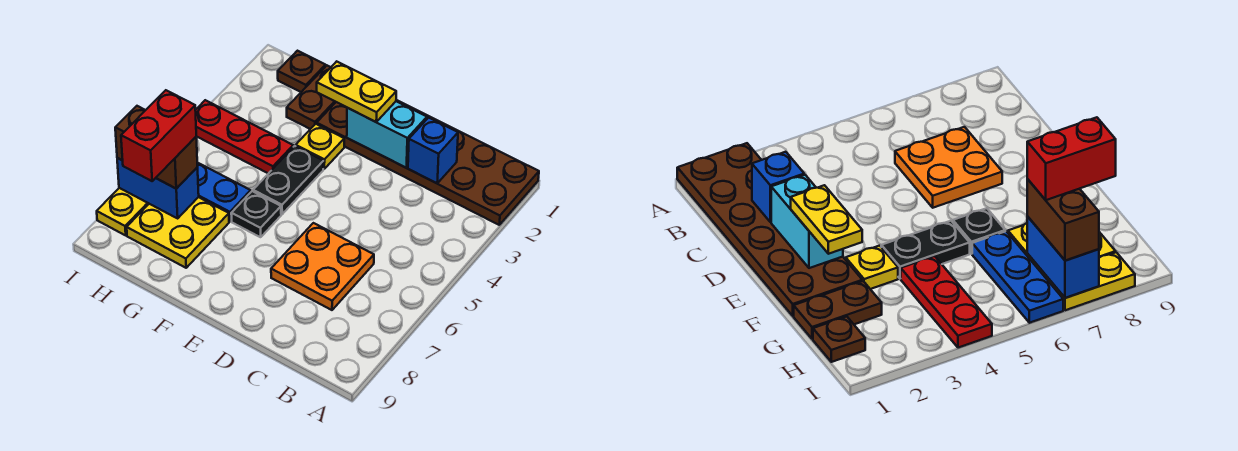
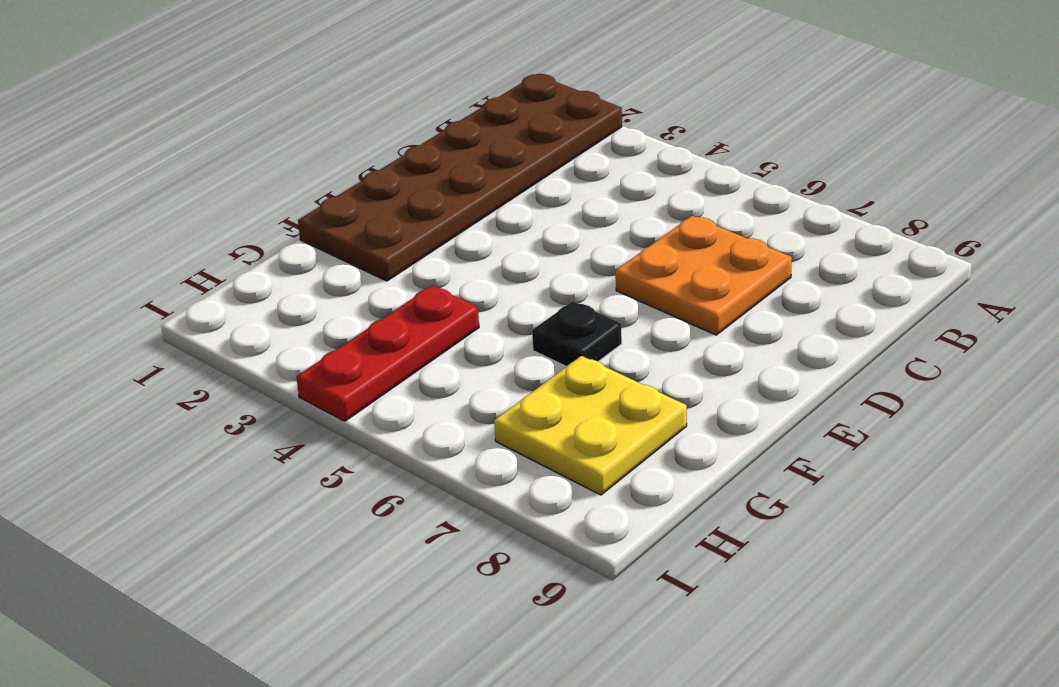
none -> yellow 1x1 plate [296,124,344,169]
none -> black 1x2 plate [253,146,324,214]
none -> brown 1x2 plate [287,66,336,129]

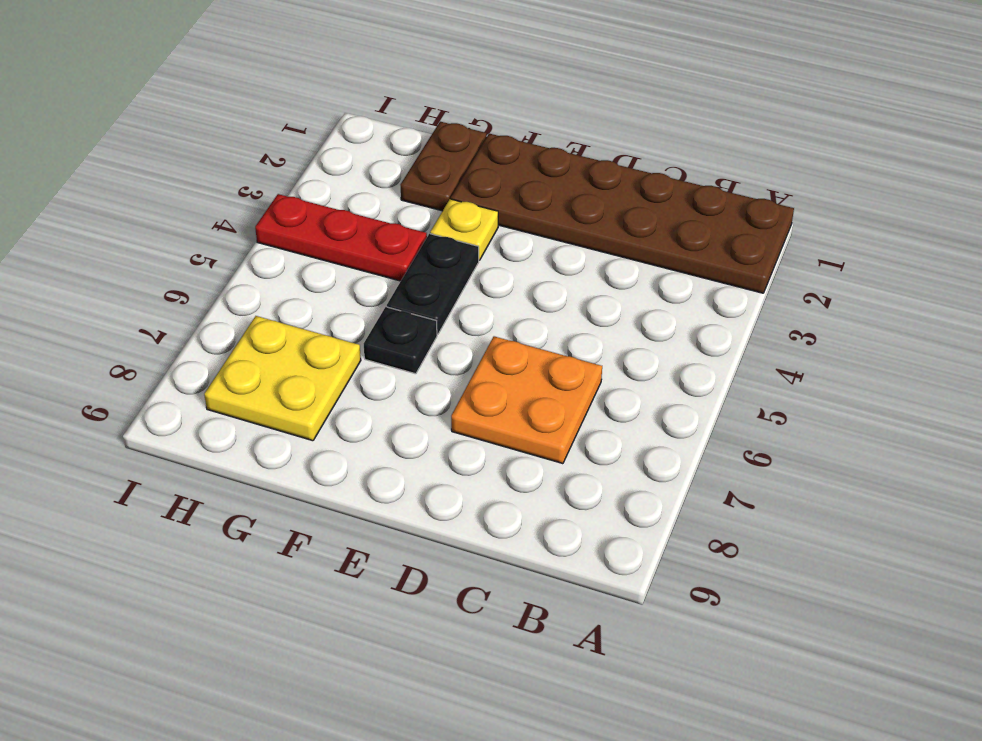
none -> blue 1x3 plate [197,163,251,221]
none -> brown 1x1 plate [278,51,326,92]
none -> yellow 1x2 plate [97,188,149,235]

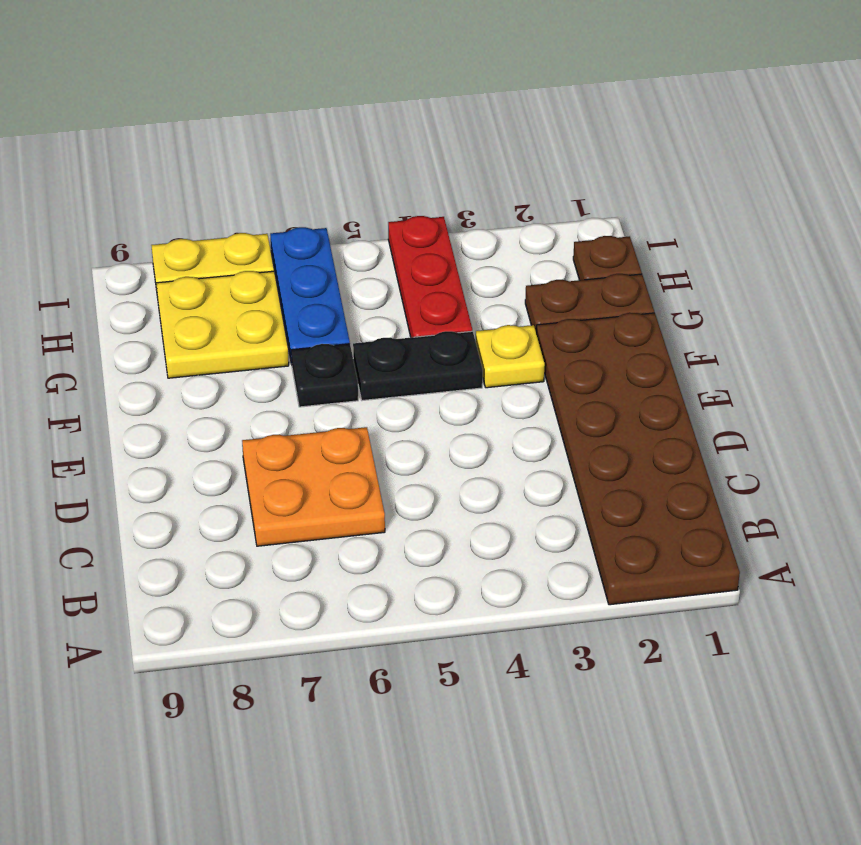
none -> blue 1x1 brick [408,118,458,183]
none -> cyan 1x2 brick [347,101,427,168]
none -> blue 1x2 brick [117,158,199,218]

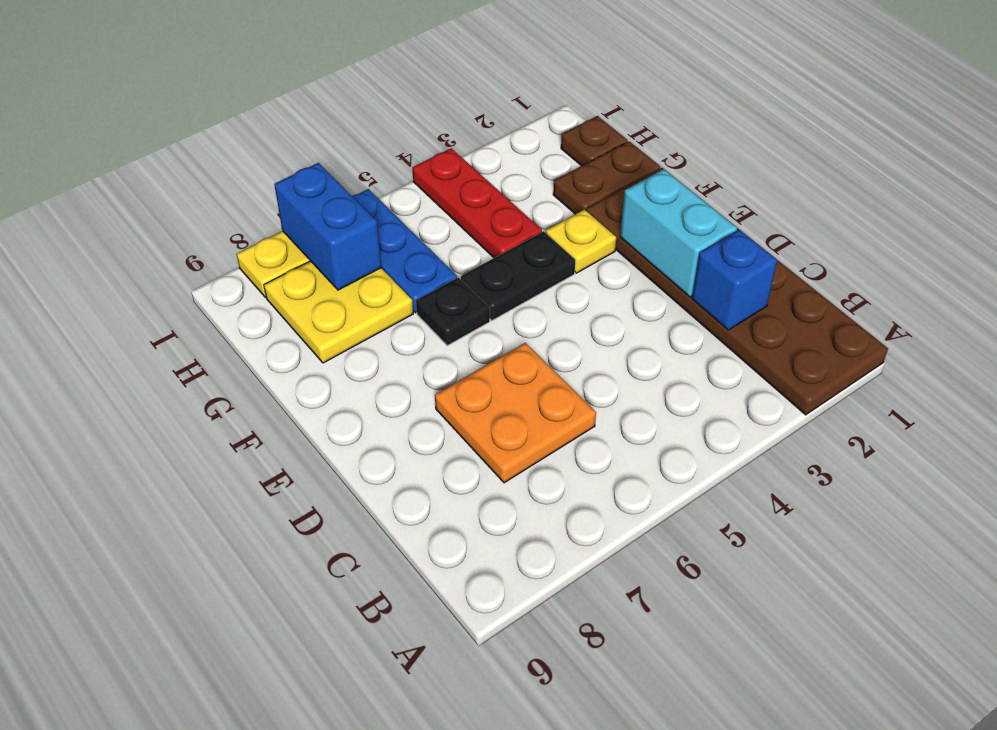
none -> yellow 1x2 plate [317,61,396,122]
none -> brown 1x2 brick [115,106,198,189]
none -> red 1x2 brick [121,90,196,181]

